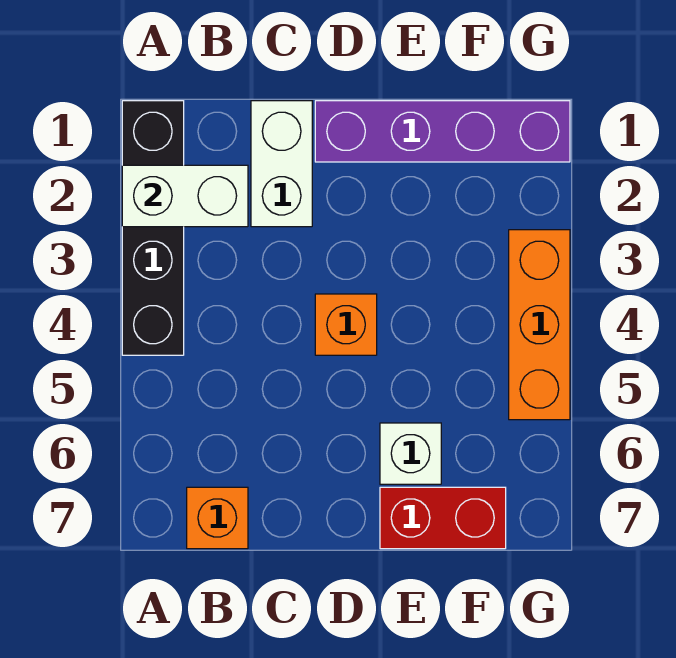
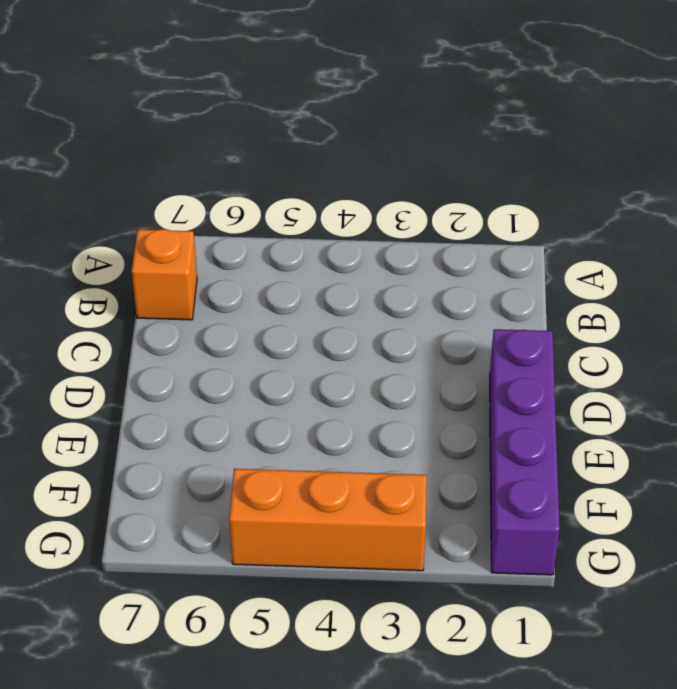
none -> black 1x4 brick [122,101,184,355]
none -> white 1x2 brick [251,101,312,227]

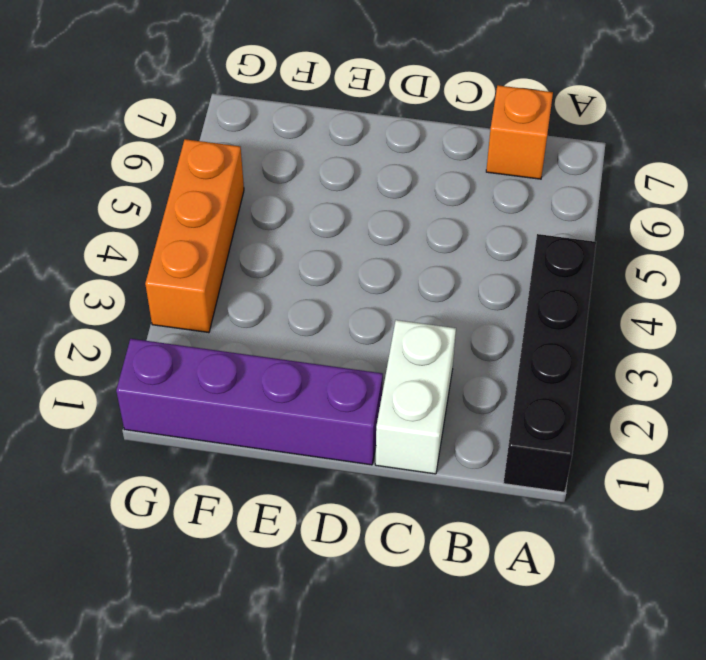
none -> orange 1x1 brick [315,294,377,355]
none -> white 1x1 brick [380,423,441,484]

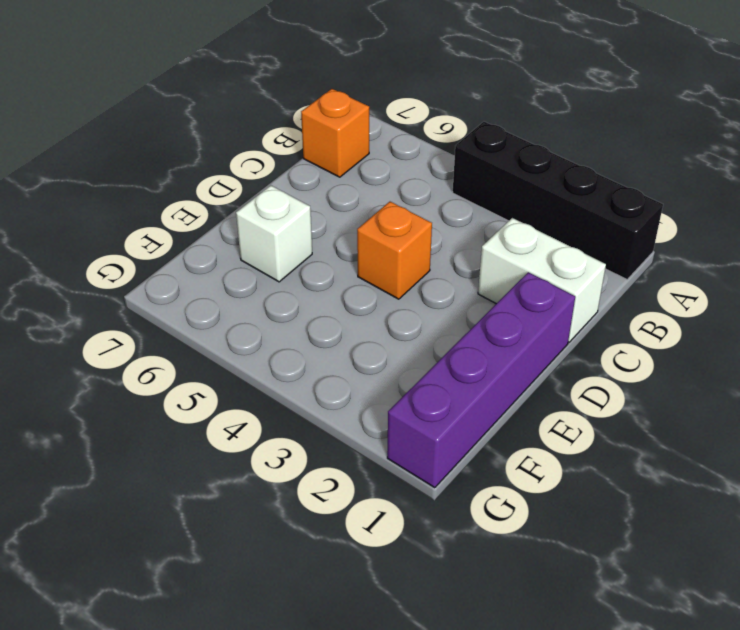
none -> red 1x2 brick [380,487,506,549]
none -> orange 1x3 brick [509,230,570,420]

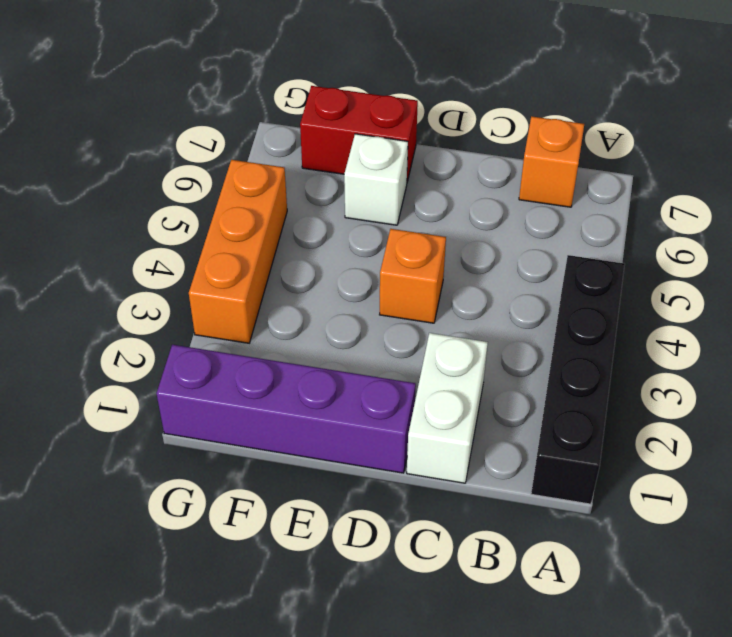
none -> white 1x2 brick [122,165,248,227]

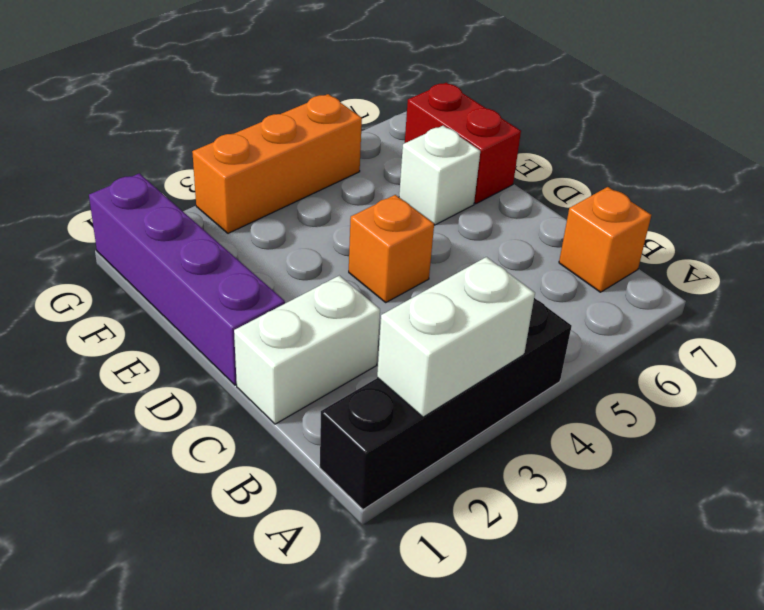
white 1x2 brick [377,257,535,417] -> white 1x2 brick turned to [122,165,248,227]

